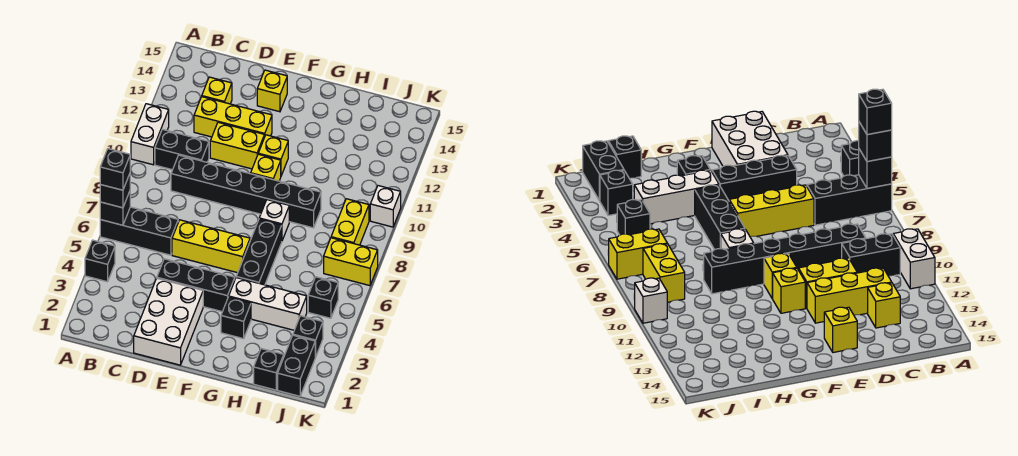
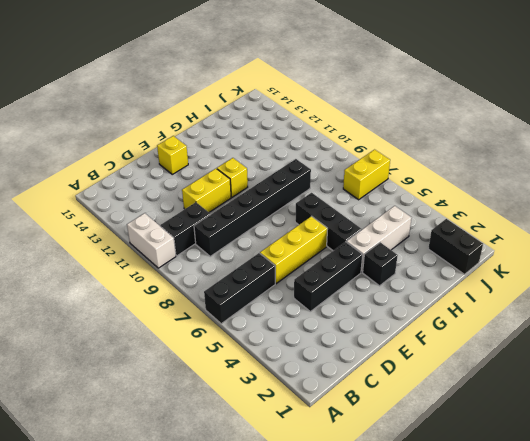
none -> black 1x1 brick [85,240,115,282]
none -> yellow 1x3 brick [194,97,272,137]
none -> yellow 1x1 brick [202,77,232,104]

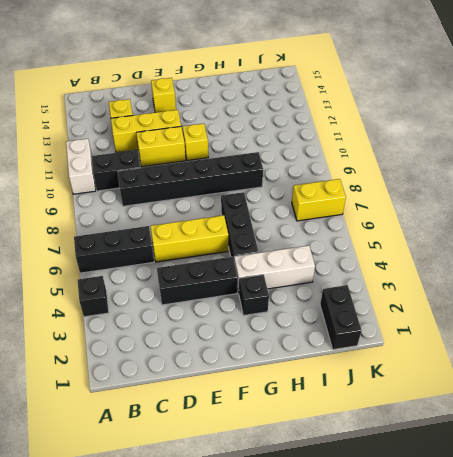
none -> white 2x3 brick [134,278,203,365]
none -> yellow 1x1 brick [251,154,281,181]
none -> white 1x1 brick [259,200,289,240]

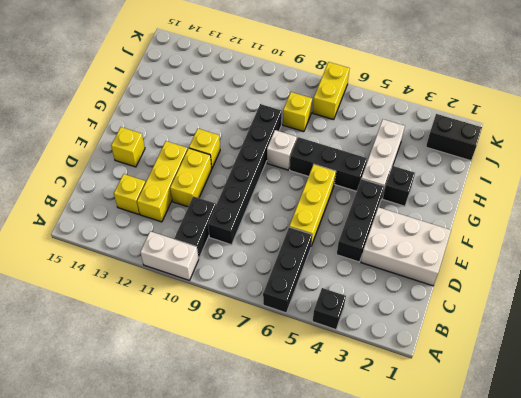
yellow 1x1 brick [283,92,312,132] -> yellow 1x1 brick moved to [251,154,281,181]
none -> black 1x1 brick [254,349,284,390]
none -> black 1x1 brick [293,316,323,357]
none -> black 1x1 brick [308,277,338,318]

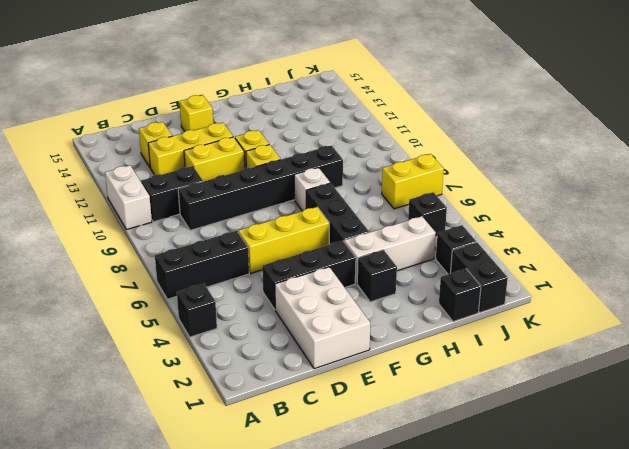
none -> yellow 1x2 brick [331,199,369,245]
none -> white 1x1 brick [370,186,401,227]
none -> black 1x1 brick [100,191,130,225]

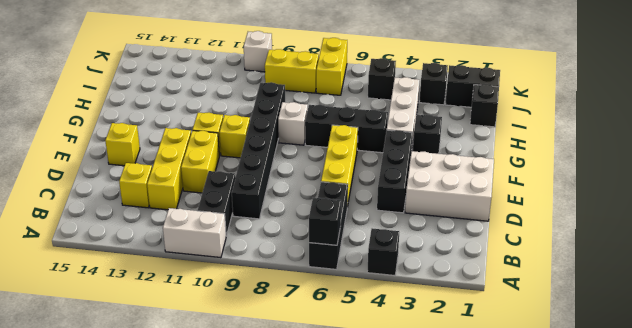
none -> black 1x1 brick [100,174,130,208]
none -> black 1x1 brick [100,149,130,190]

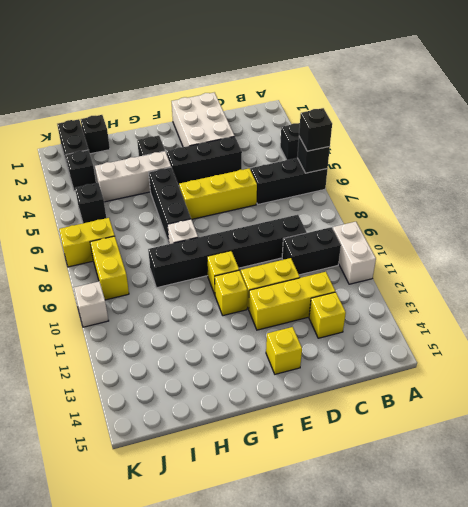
none -> black 1x1 brick [100,149,130,190]

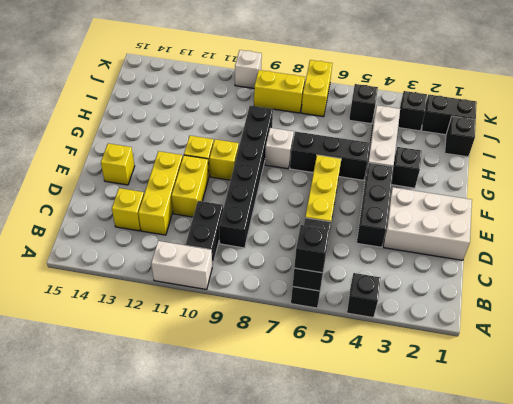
none -> black 1x1 brick [100,149,130,190]

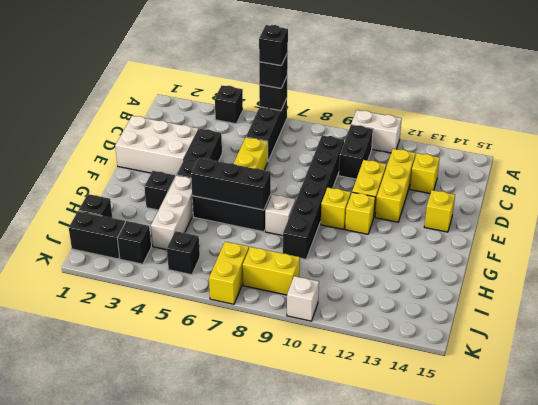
black 1x3 brick [191,158,271,210] -> none

